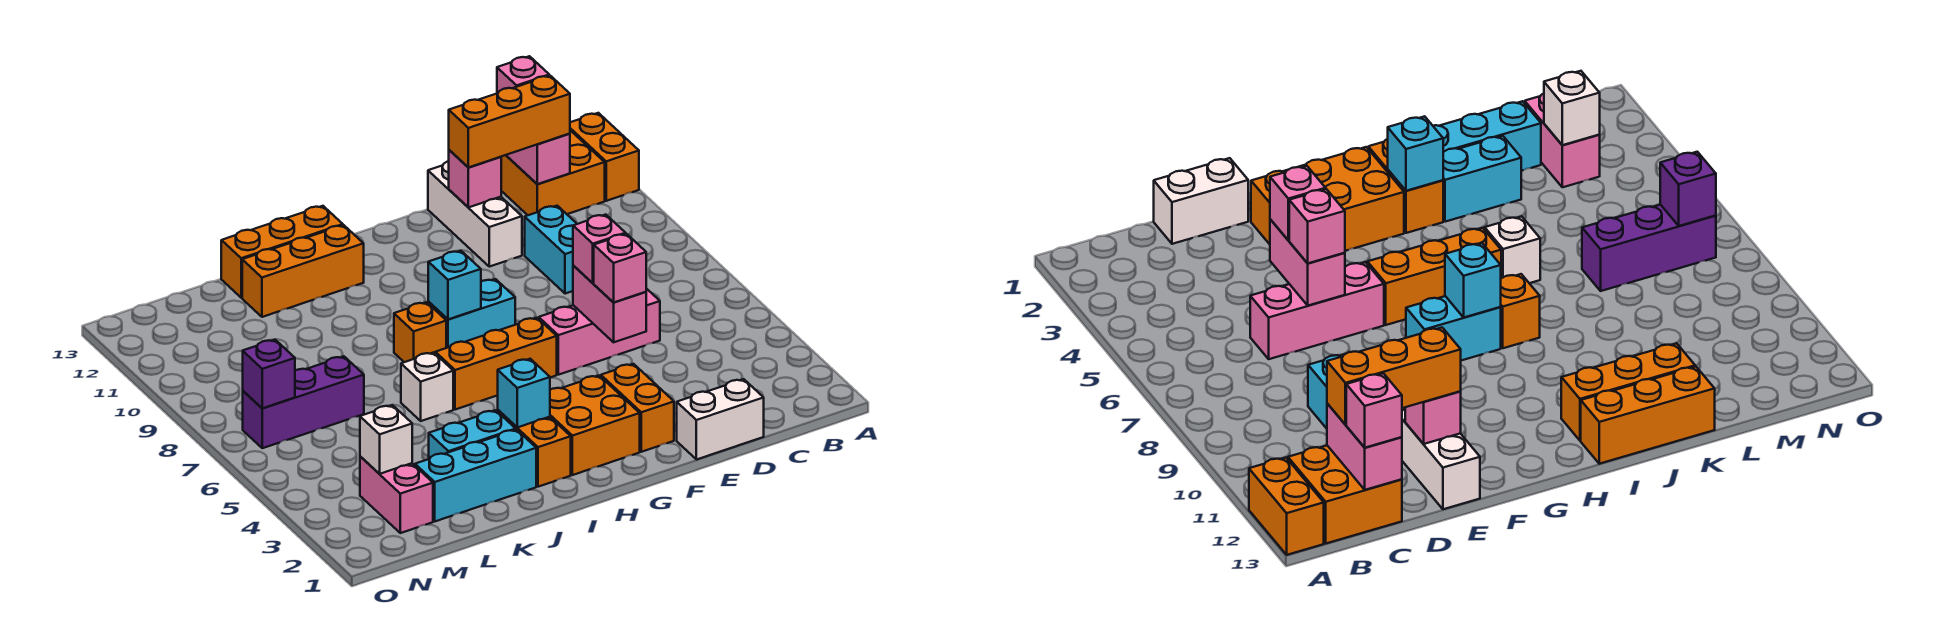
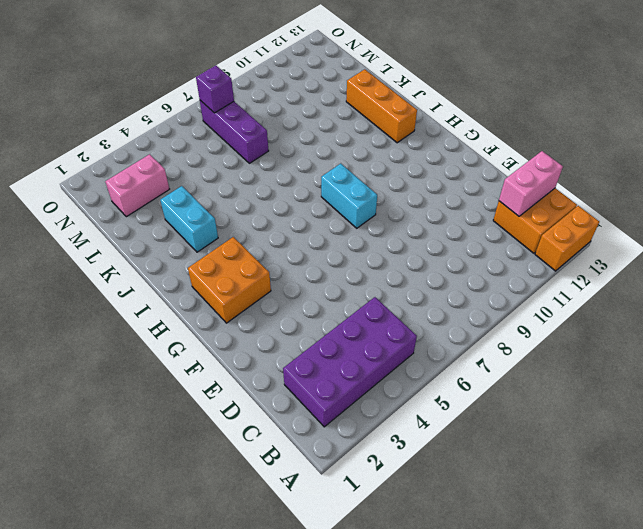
purple 2x4 brick [283,297,417,427] -> none
none -> white 1x2 brick [677,379,764,460]
none -> pink 1x3 brick [539,288,660,375]
none -> cyan 1x2 brick [525,206,577,294]
none -> white 1x3 brick [428,161,522,267]

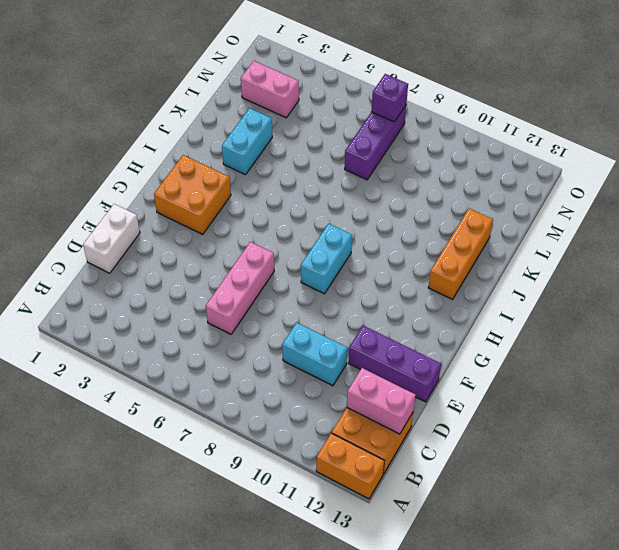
purple 1x3 brick [349,326,441,402] -> white 1x3 brick [428,161,522,267]
none -> orange 1x2 brick [601,364,674,452]
none -> orange 1x3 brick [435,318,557,410]
none -> orange 1x2 brick [498,410,571,487]
none -> orange 1x1 brick [394,302,446,362]

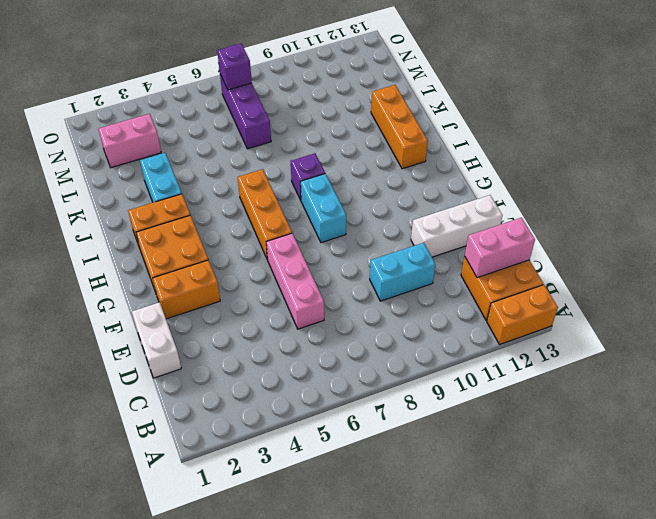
purple 1x1 brick [290,153,325,200] -> orange 1x1 brick [394,302,446,362]
none -> orange 1x3 brick [221,206,343,298]
none -> cyan 1x3 brick [415,430,536,521]
none -> white 1x1 brick [401,352,453,421]
none -> pink 1x2 brick [573,266,646,342]

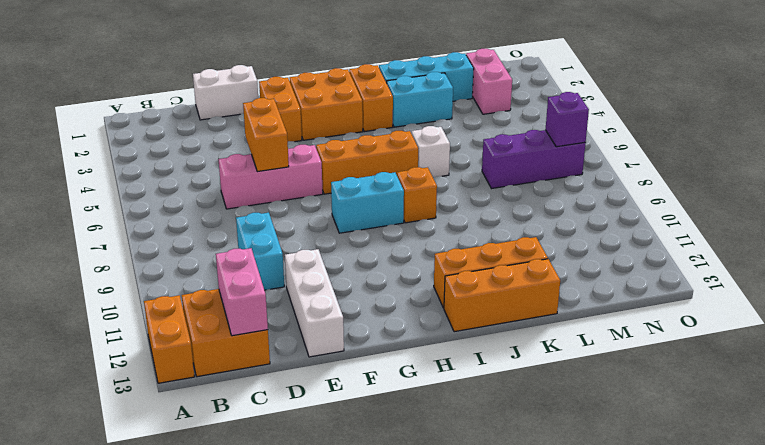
orange 1x2 brick [243,98,289,172] -> pink 1x2 brick [573,266,646,342]
none -> pink 1x1 brick [449,150,501,207]
none -> cyan 1x1 brick [428,251,481,320]
none -> cyan 1x1 brick [498,359,550,427]
none -> white 1x1 brick [360,405,412,474]

